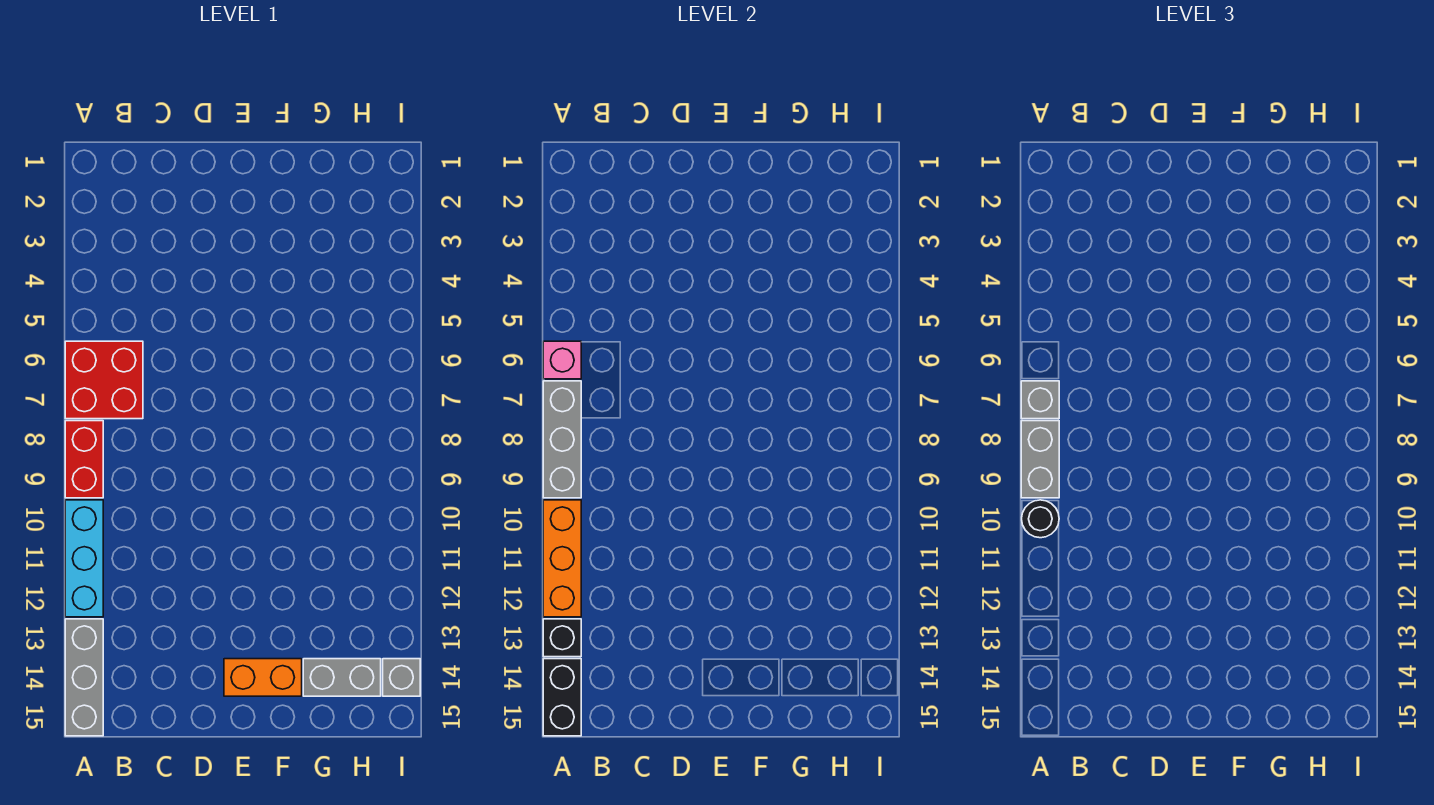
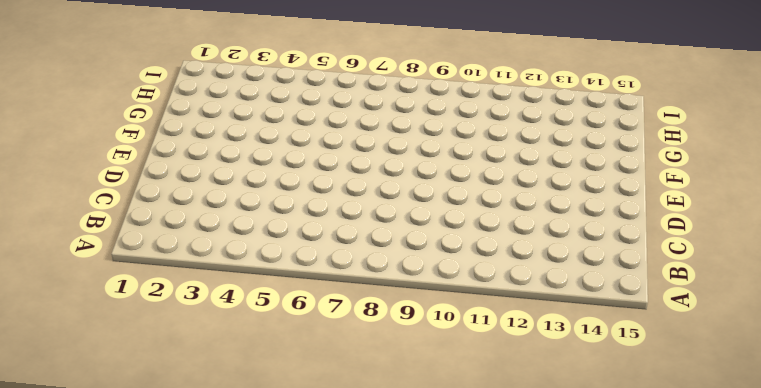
none -> red 2x2 brick [65,341,143,419]
none -> red 1x2 brick [65,421,103,498]
none -> cyan 1x3 brick [65,500,103,617]

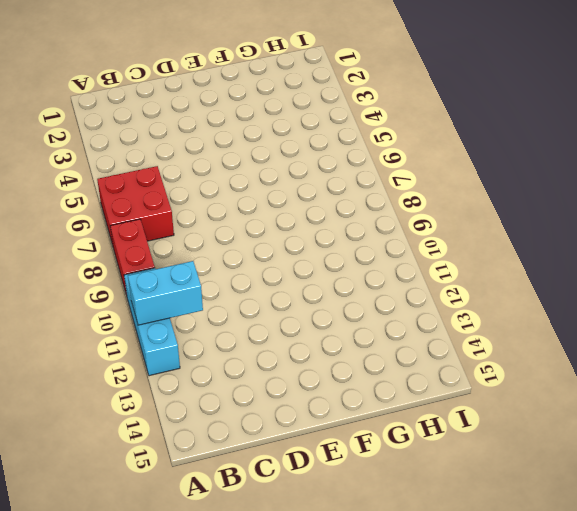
cyan 1x2 brick [128,261,203,325] -> orange 1x3 brick [543,500,581,617]
none -> grey 1x3 brick [65,619,103,736]
none -> orange 1x2 brick [224,659,302,696]
none -> grey 1x2 brick [303,659,381,696]

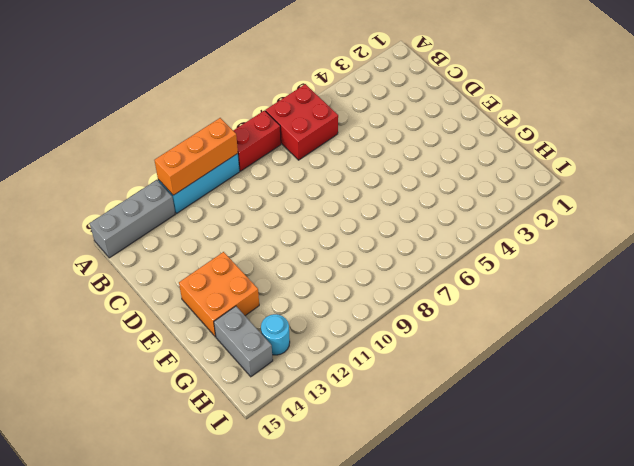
orange 2x2 brick [179,252,259,337] -> orange 1x2 brick [224,659,302,696]
cyan 1x1 round brick [261,314,290,355] -> none
none -> grey 1x1 brick [383,659,420,696]
none -> pink 1x1 brick [543,341,581,379]
none -> grey 1x3 brick [543,381,581,498]

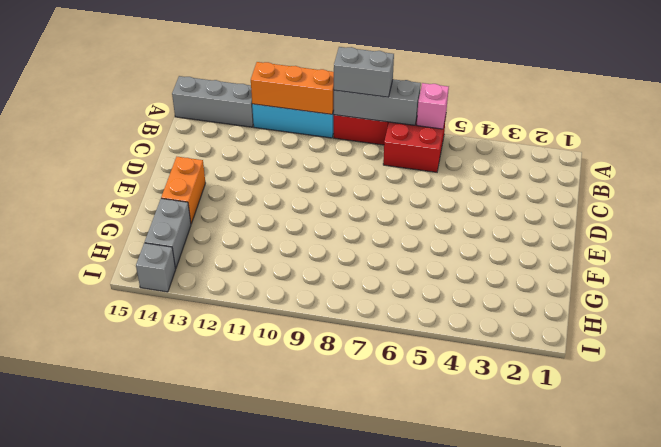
none -> black 1x1 brick [543,619,581,657]
none -> black 1x2 brick [543,659,581,736]
none -> grey 1x1 brick [1021,381,1059,419]

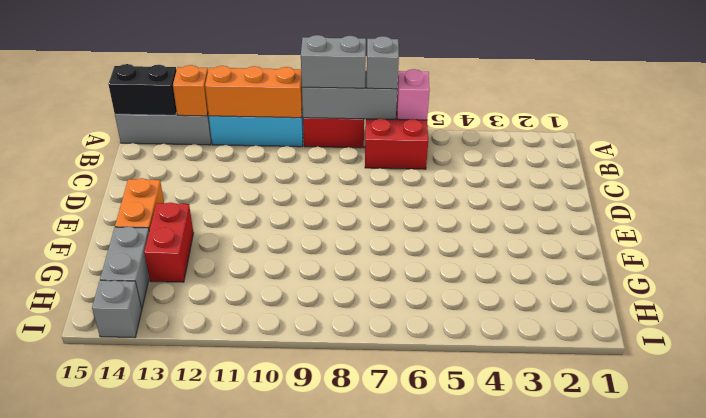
orange 1x1 brick [173,65,208,116] -> black 1x1 brick [543,619,581,657]
red 1x2 brick [144,202,193,282] -> none
none -> black 1x1 round brick [1022,500,1059,538]

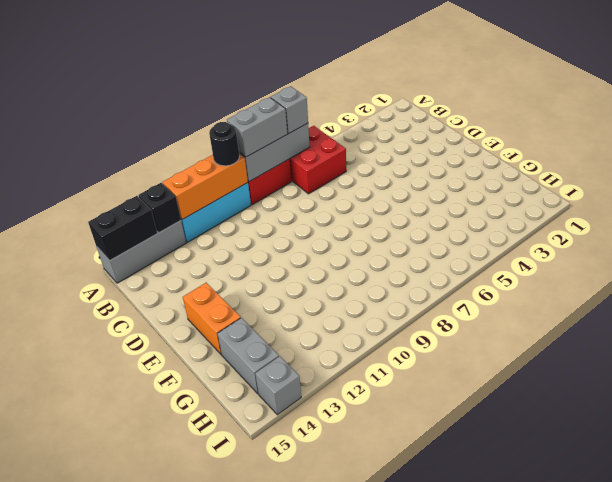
none -> pink 1x1 brick [543,341,581,379]

